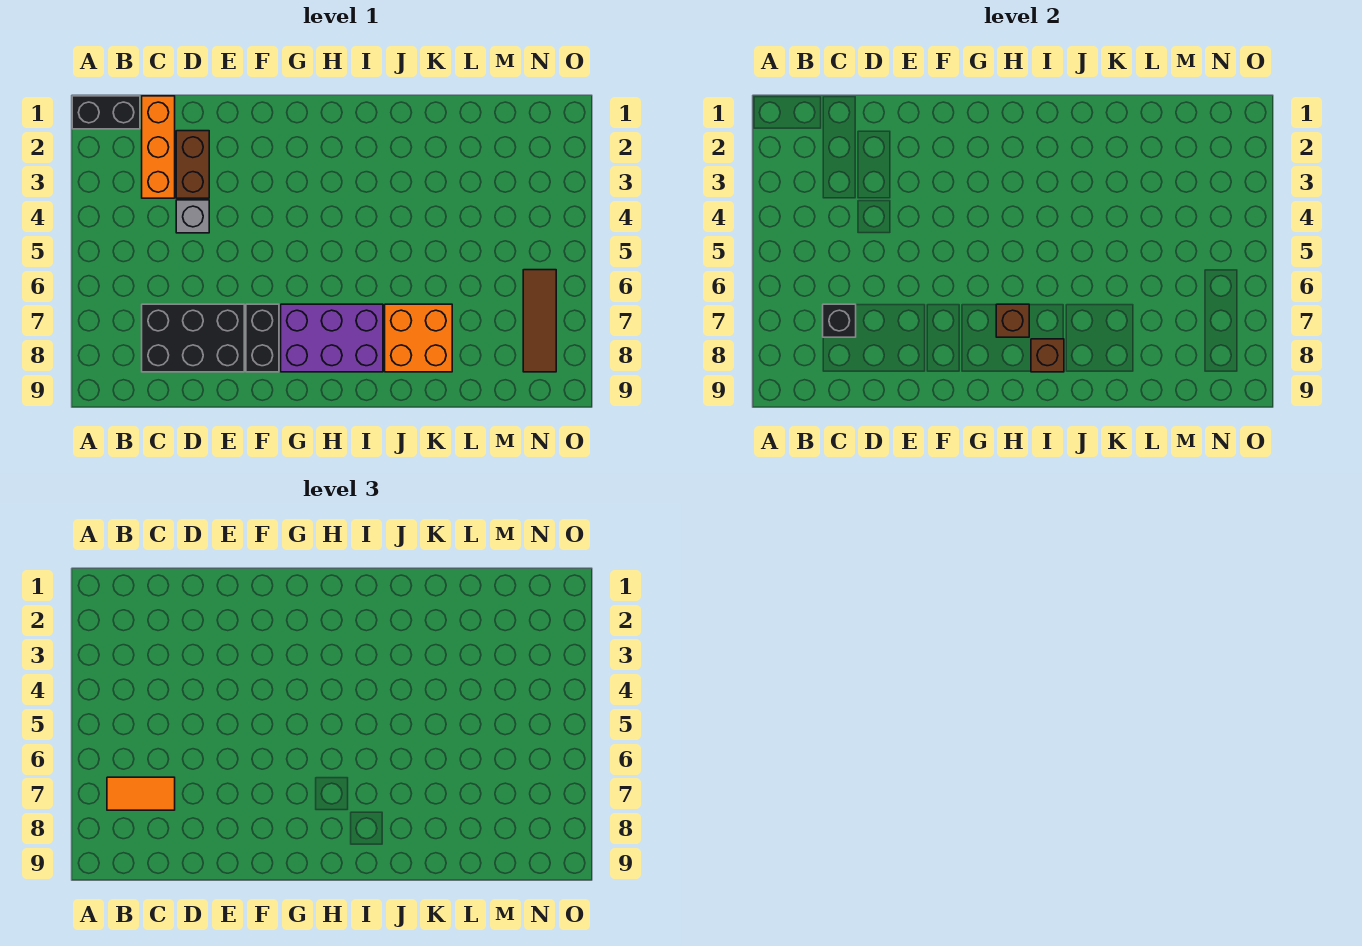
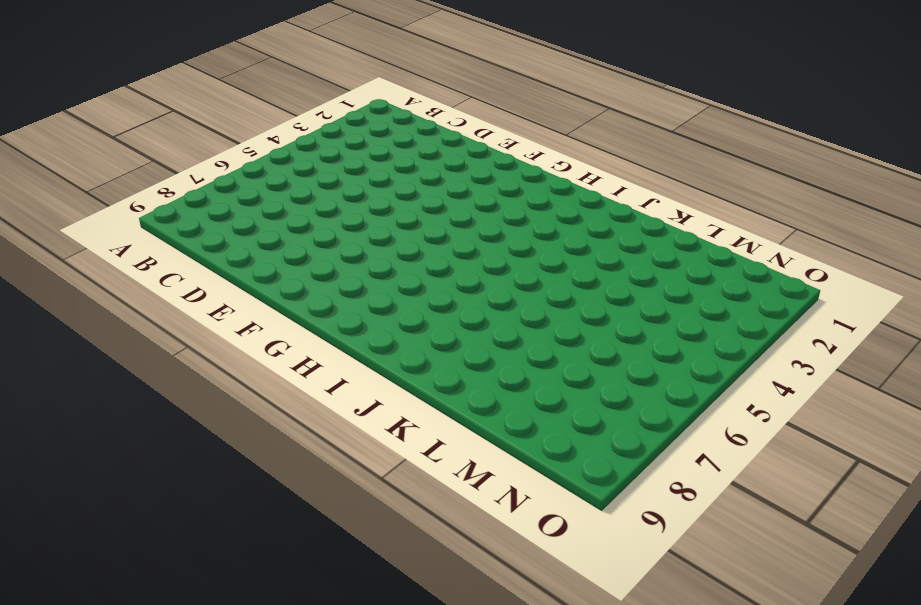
none -> black 1x2 brick [72,96,140,129]
none -> orange 1x3 brick [142,96,175,198]
none -> black 2x3 brick [142,304,244,372]

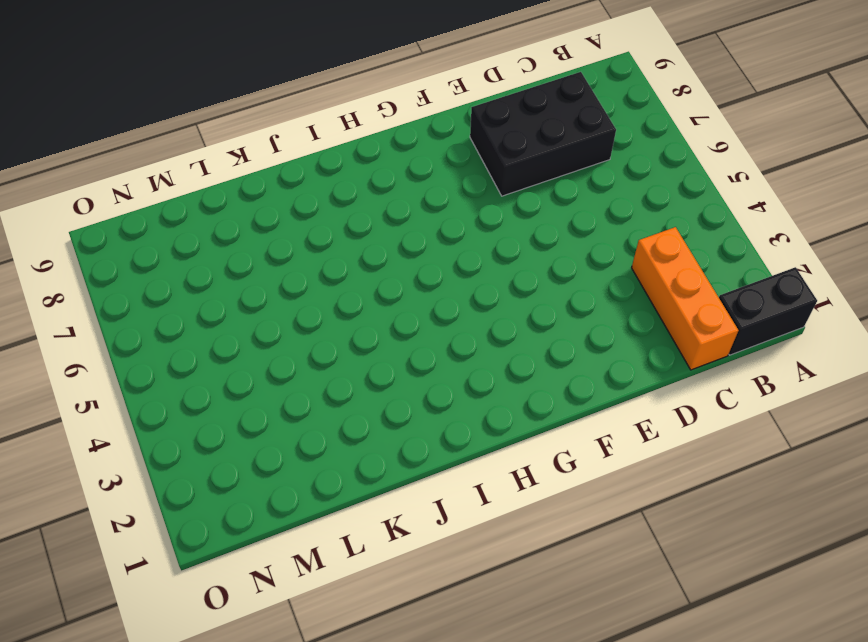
none -> brown 1x2 brick [176,131,209,198]
none -> grey 1x1 brick [176,200,209,233]
none -> black 1x2 brick [246,304,279,372]

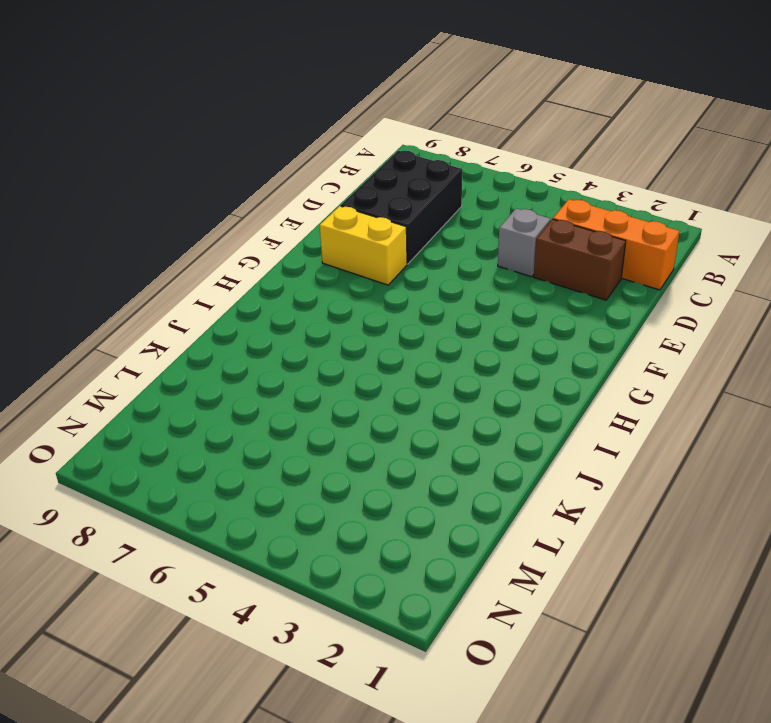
yellow 1x2 brick [320,206,407,285] -> black 1x2 brick [246,304,279,372]
none -> black 1x2 brick [72,96,140,129]
none -> purple 2x3 brick [281,304,383,372]
none -> orange 2x2 brick [385,304,452,372]

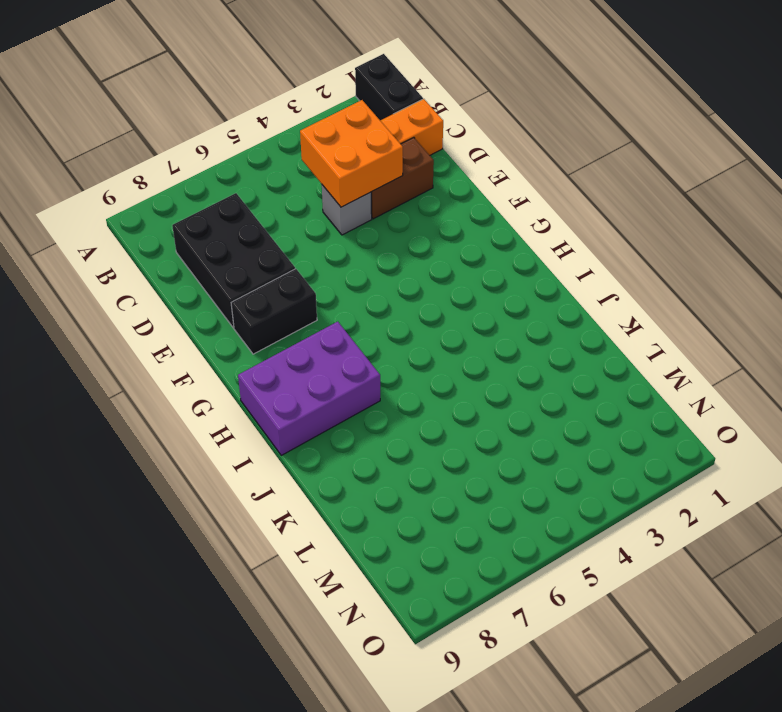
orange 2x2 brick [300,100,403,207] -> orange 2x2 brick moved to [385,304,452,372]
purple 2x3 brick [238,322,380,455] -> purple 2x3 brick turned to [281,304,383,372]
none -> brown 1x3 tile [523,270,556,372]
none -> black 1x1 brick [823,304,856,337]
none -> brown 1x1 brick [996,304,1029,337]

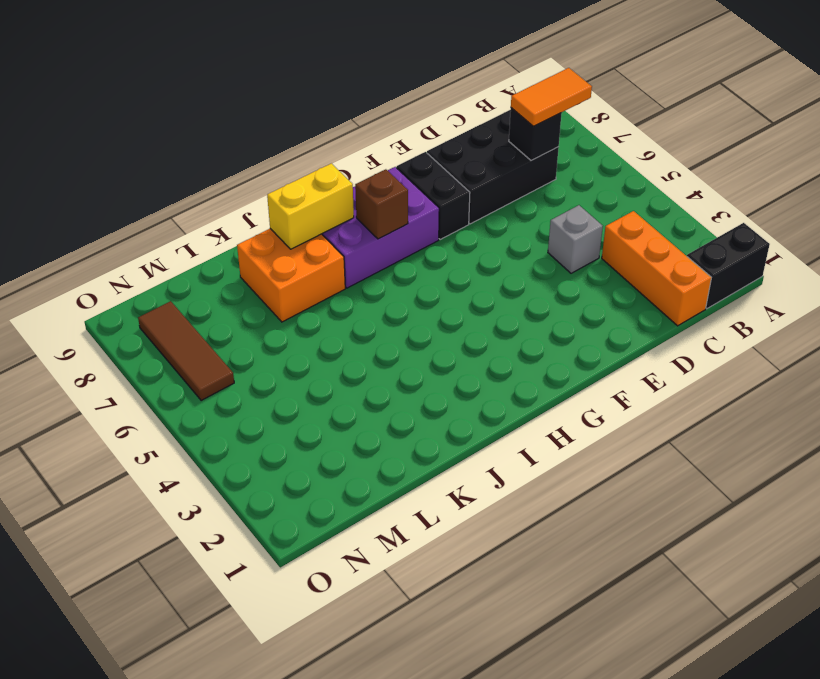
yellow 1x2 brick [267,163,354,249] -> brown 1x1 brick [1031,339,1064,372]
none -> brown 1x2 brick [176,131,209,198]

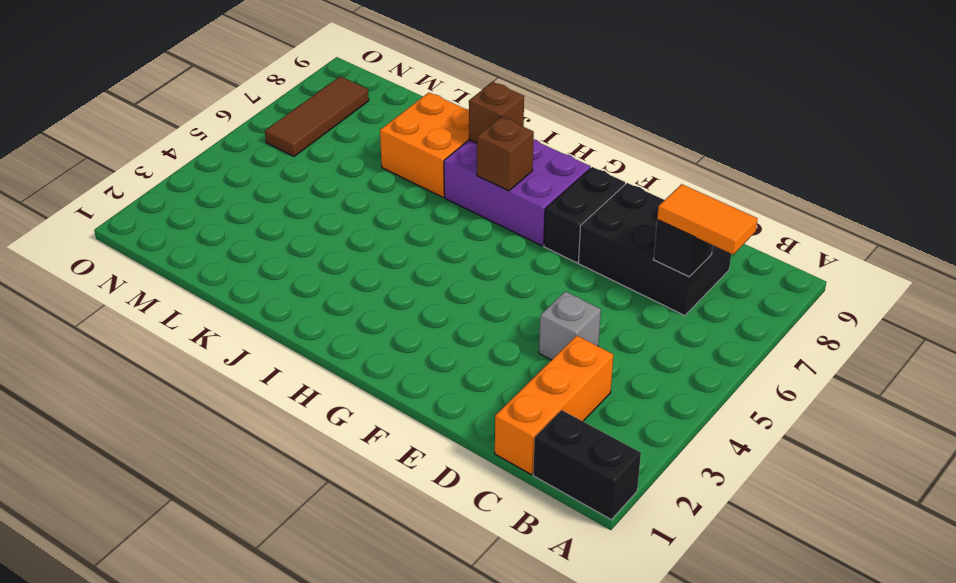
none -> brown 1x2 brick [176,131,209,198]

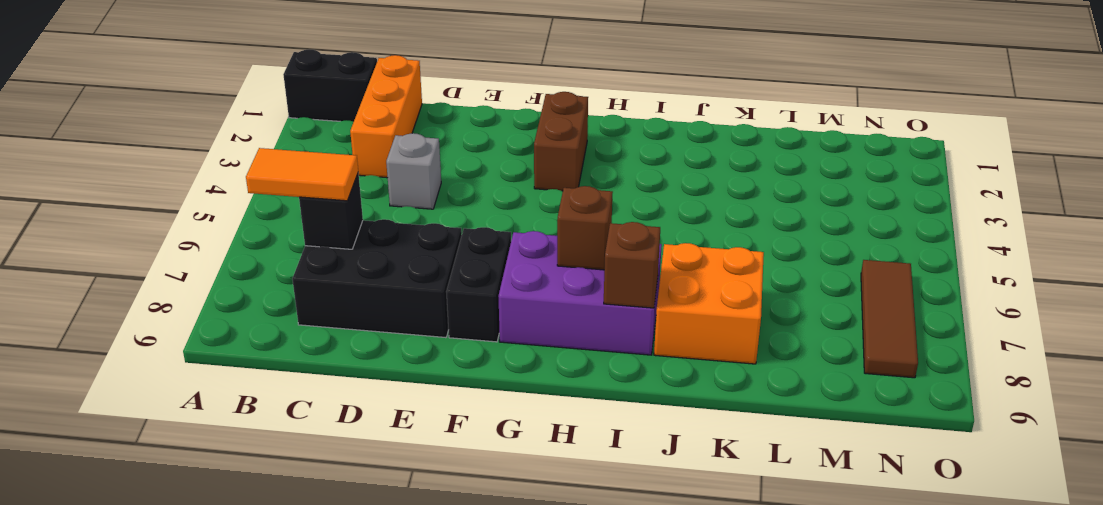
brown 1x2 brick [534,92,588,191] -> brown 1x2 brick moved to [176,131,209,198]

